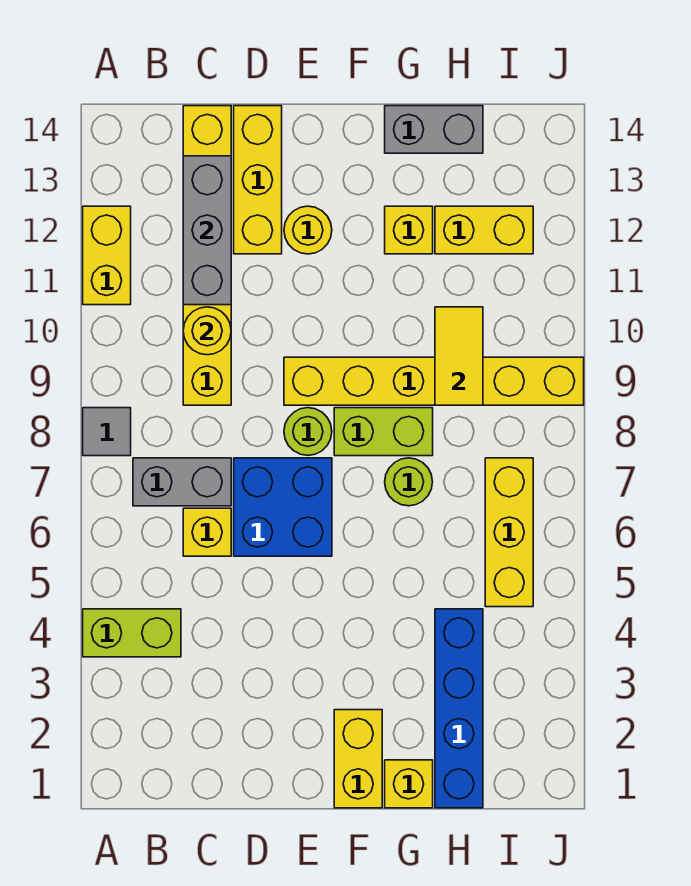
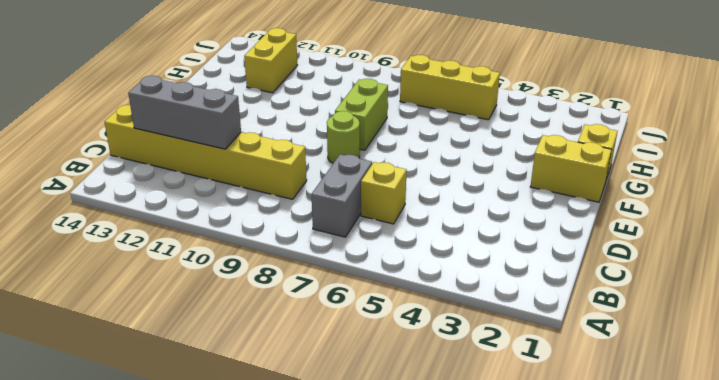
none -> lime 1x2 brick [83,609,181,657]
none -> grey 1x1 tile [83,408,131,456]
none -> yellow 1x2 brick [83,206,131,305]

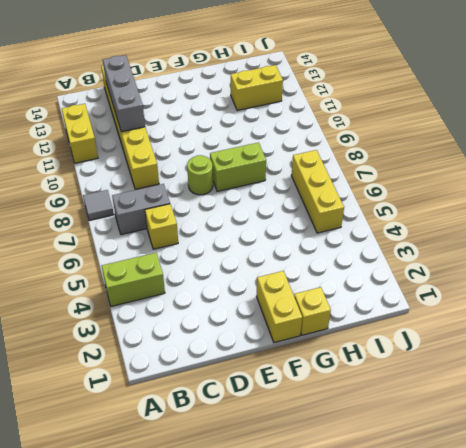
none -> blue 2x2 brick [234,458,332,556]
none -> yellow 1x3 brick [234,106,282,254]
none -> yellow 1x6 brick [284,357,584,405]

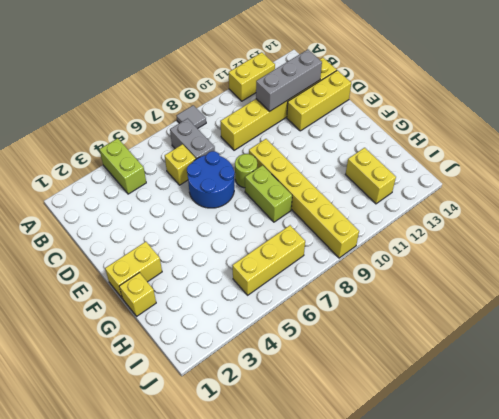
blue 2x2 round brick [187,151,235,208] -> blue 2x2 brick [234,458,332,556]
none -> yellow 1x1 round brick [284,206,332,254]
none -> lime 1x1 round brick [385,458,433,506]
none -> yellow 1x1 brick [385,206,433,254]

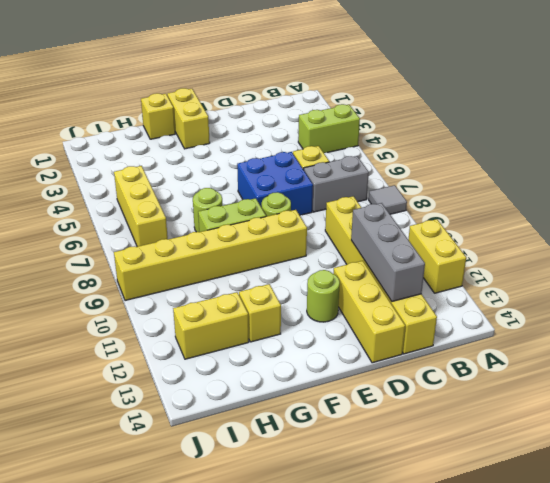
lime 1x1 round brick [307,270,340,322] -> yellow 1x1 round brick [284,206,332,254]
none -> grey 1x2 brick [385,106,483,153]
none -> blue 1x4 brick [435,609,483,808]
none -> yellow 1x1 round brick [183,307,231,355]

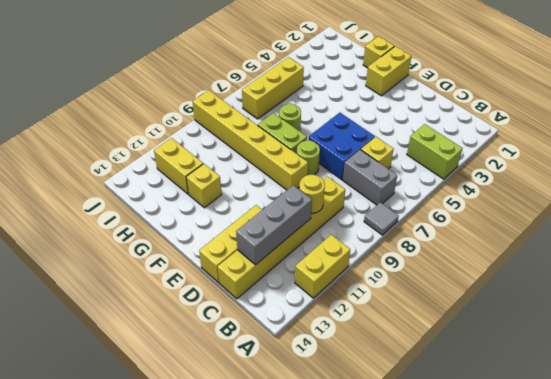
none -> yellow 1x1 round brick [284,206,332,254]
none -> grey 1x2 brick [385,106,483,153]
none -> blue 1x4 brick [435,609,483,808]

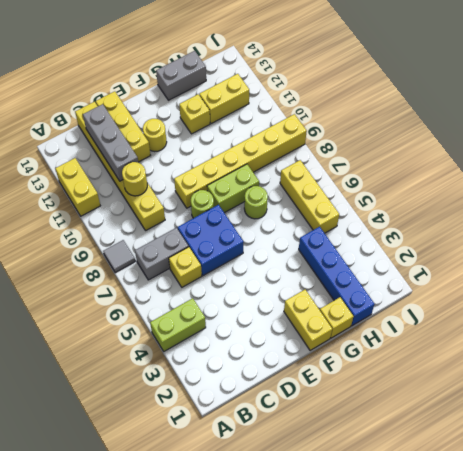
none -> yellow 1x2 tile [435,307,483,405]

